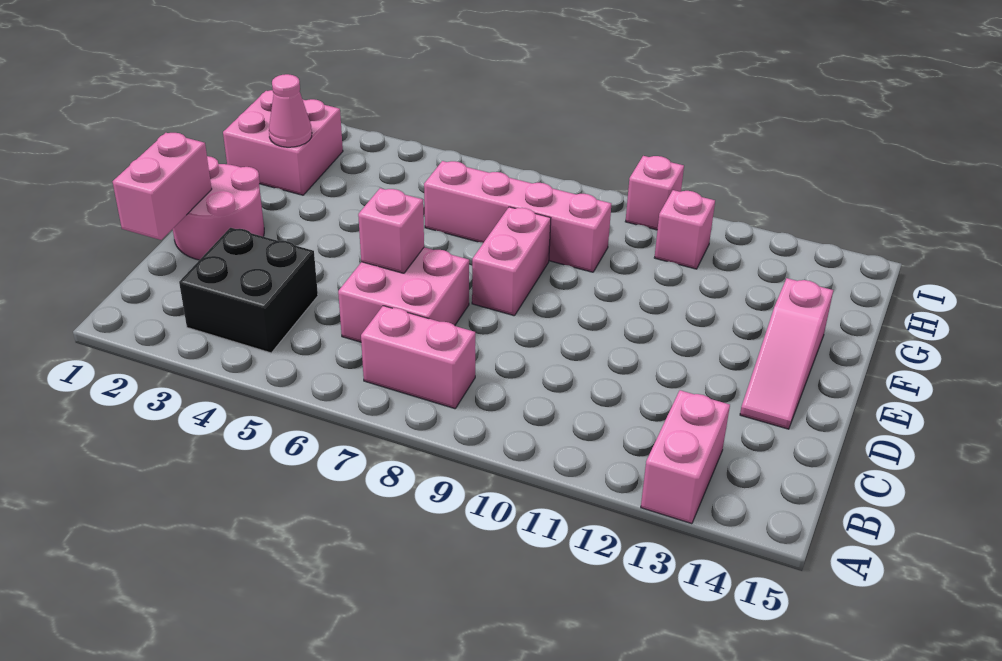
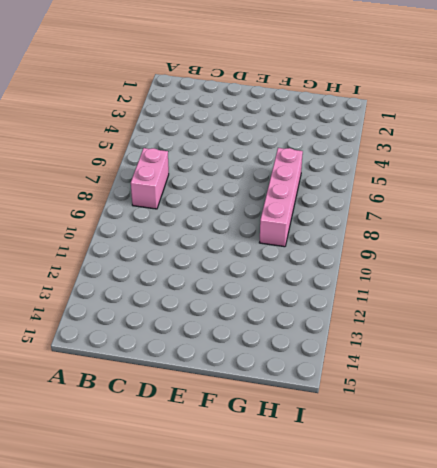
none -> pink 1x2 brick [641,390,730,524]
none -> black 2x2 brick [179,228,318,353]
none -> pink 2x2 brick [338,247,469,342]

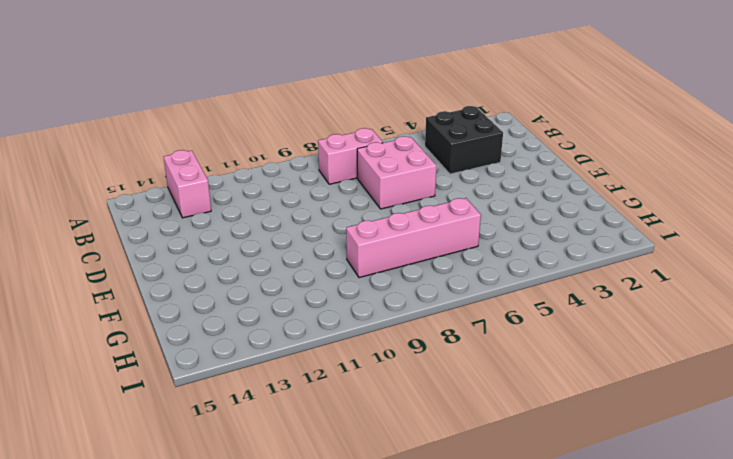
none -> pink 2x2 round brick [173,156,264,260]
none -> pink 1x3 slope [740,278,833,429]
none -> pink 1x2 brick [472,207,551,316]

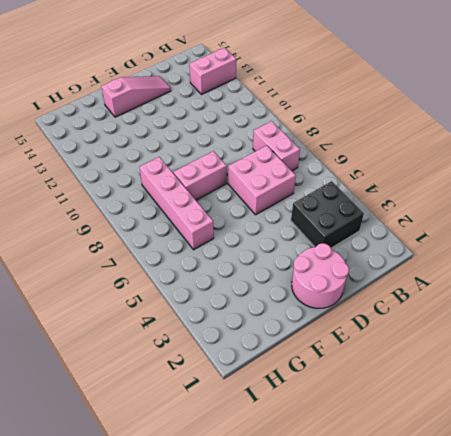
none -> pink 2x2 brick [223,90,343,195]
none -> pink 1x1 brick [654,190,715,269]
none -> pink 1x1 brick [625,156,684,230]

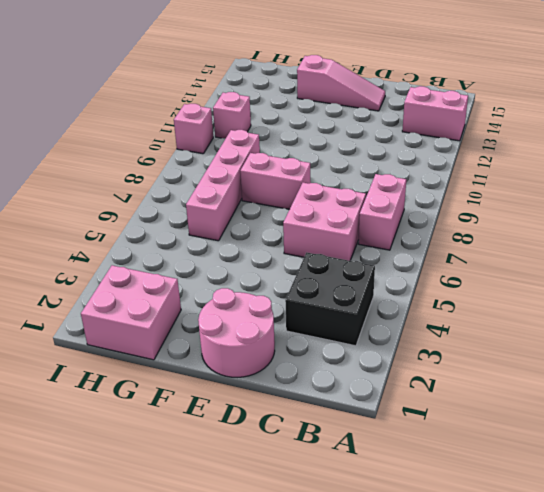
none -> pink 1x2 brick [113,133,212,240]
none -> pink 1x1 brick [358,188,424,273]
none -> pink 1x1 cone [269,74,312,147]

